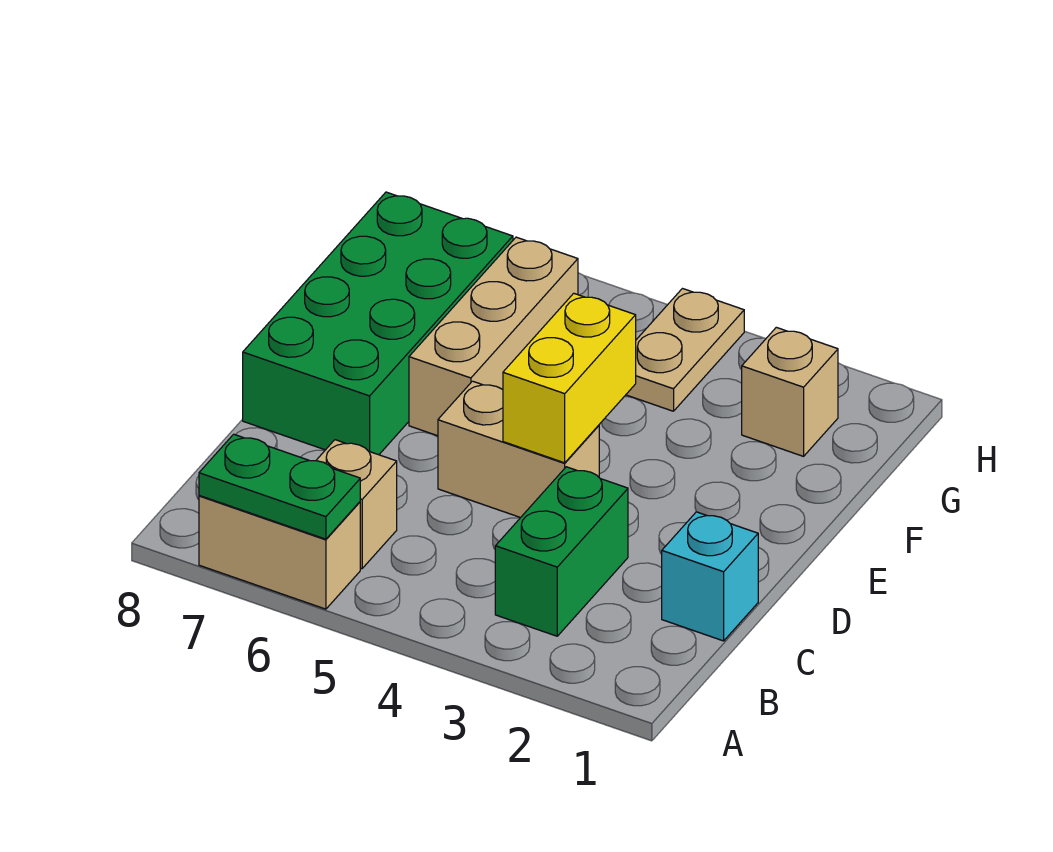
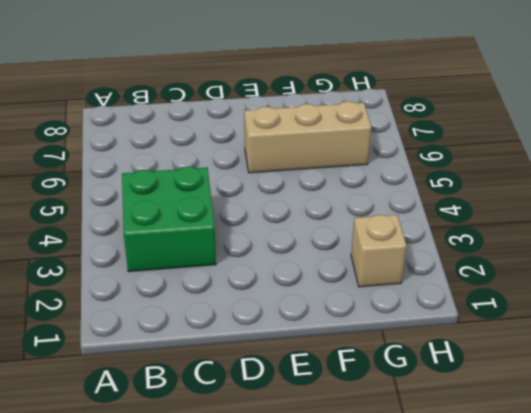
green 2x2 brick [122,167,216,272] -> green 1x2 brick [495,467,628,636]
none -> tan 1x2 brick [199,496,360,609]
none -> tan 1x1 brick [316,440,397,569]

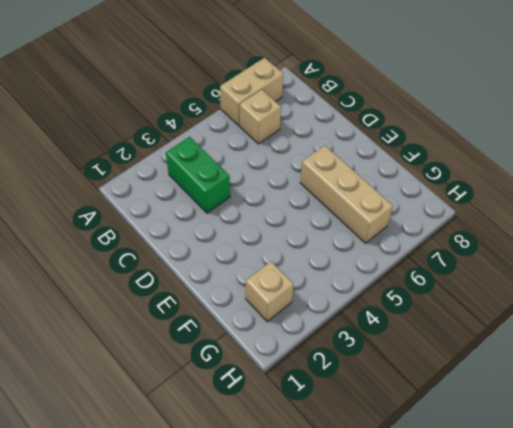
none -> cyan 1x1 brick [662,512,758,641]
none -> tan 1x2 brick [438,381,599,518]

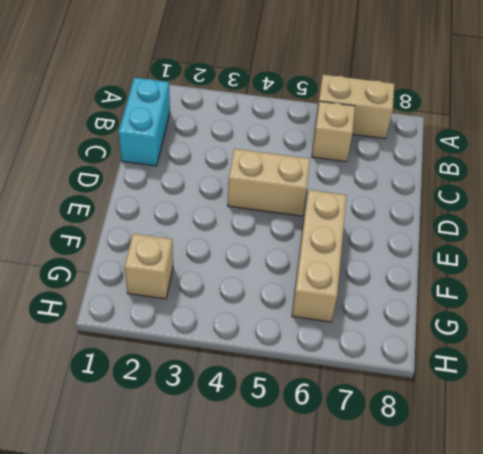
cyan 1x2 brick [119,78,170,166] -> cyan 1x1 brick [662,512,758,641]
none -> green 1x2 brick [495,467,628,636]
none -> green 2x4 brick [243,192,513,455]

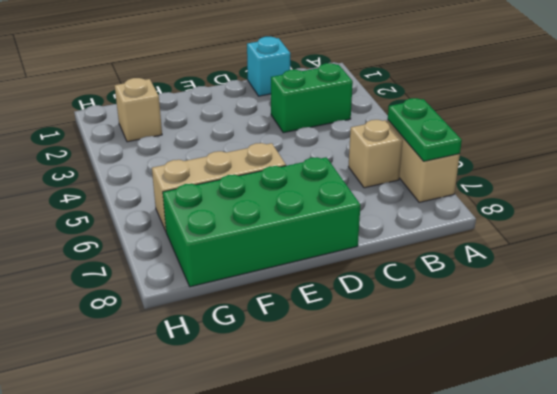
none -> tan 1x2 brick [438,381,599,518]
none -> tan 1x2 plate [626,289,744,411]

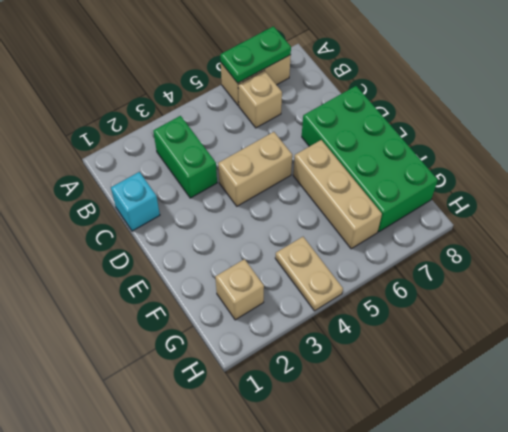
none -> yellow 1x2 brick [503,293,636,463]

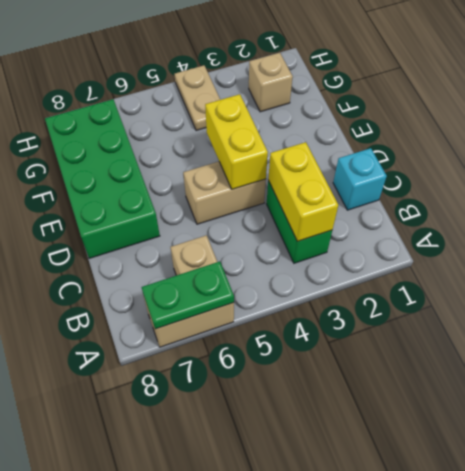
yellow 1x2 brick [268,142,338,241] -> none
none -> tan 1x3 brick [409,237,578,436]

